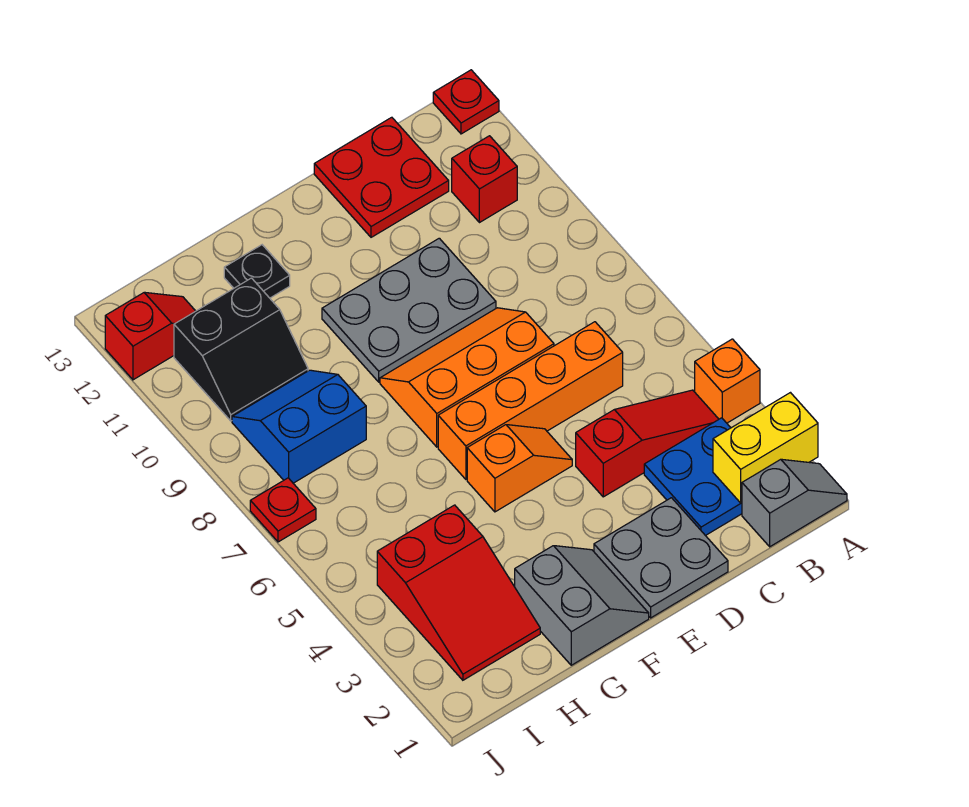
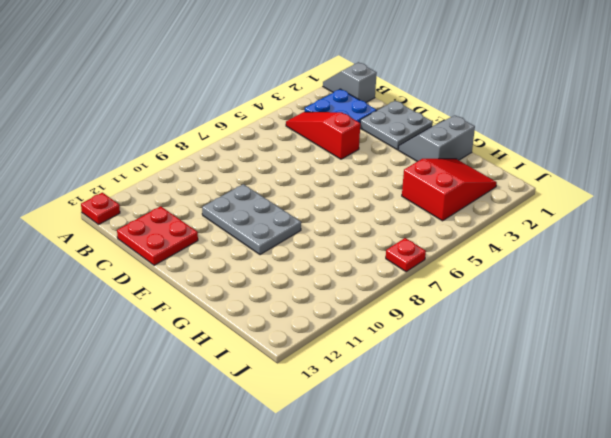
none -> orange 1x1 brick [695,339,760,423]
none -> red 1x1 brick [452,136,517,223]
none -> orange 1x4 brick [438,322,623,479]

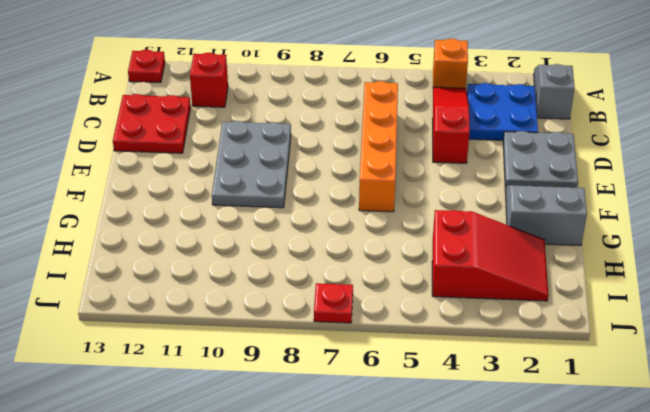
none -> orange 2x3 slope [380,308,554,447]
none -> orange 1x2 slope [467,425,572,512]
none -> black 1x1 plate [224,245,290,298]

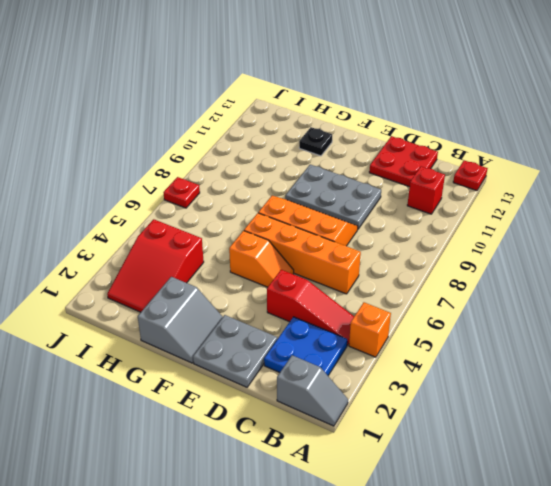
none -> blue 2x2 slope [232,370,366,483]
none -> black 2x2 slope [174,278,308,421]
none -> red 1x2 slope [105,292,195,380]

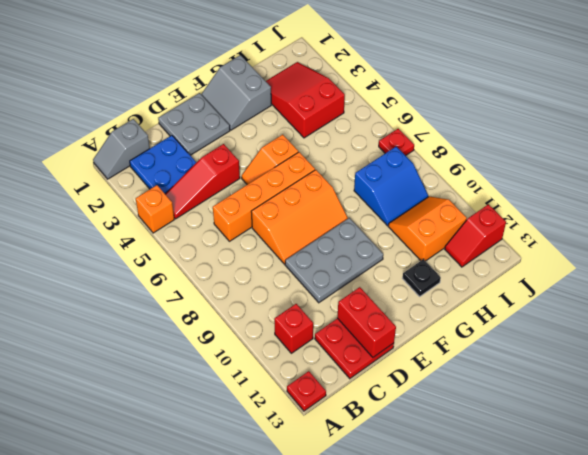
red 1x2 brick [337,287,396,357] -> none
orange 2x2 slope [388,196,467,261] -> black 2x2 slope [174,278,308,421]
none -> yellow 1x2 brick [713,393,818,503]

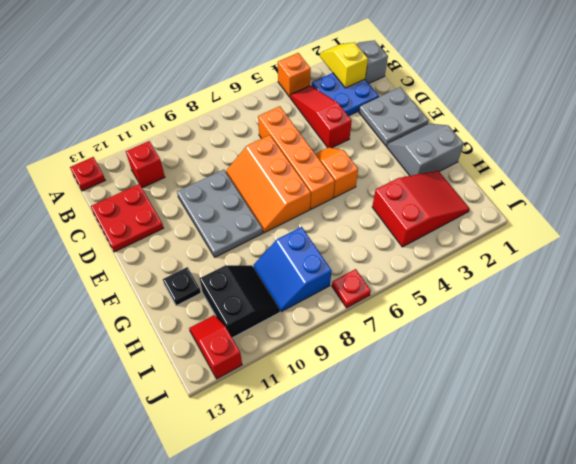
yellow 1x2 slope [320,43,368,88] -> yellow 1x2 brick [713,393,818,503]

